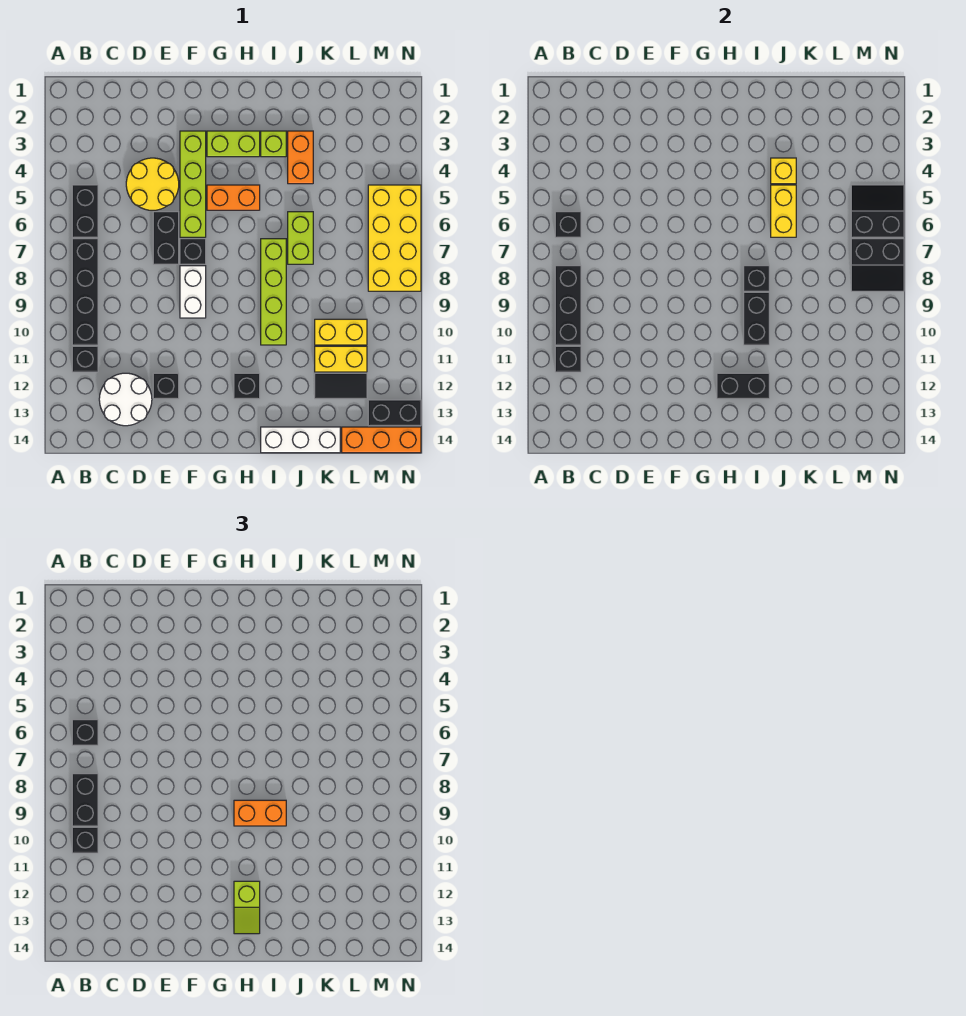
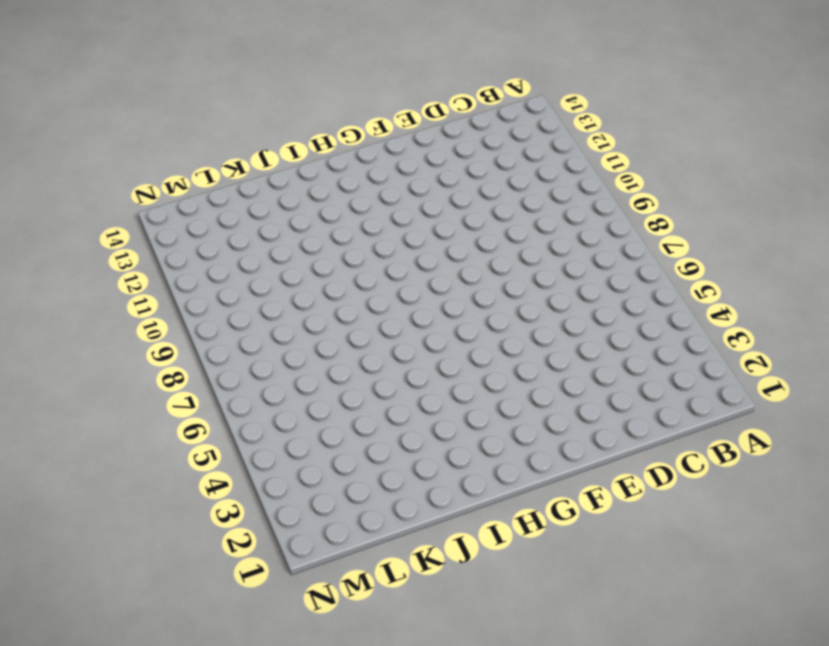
none -> black 1x2 brick [72,185,98,237]
none -> black 1x4 brick [72,239,98,345]
none -> black 1x1 brick [72,346,98,372]
none -> white 2x2 round brick [99,373,152,426]

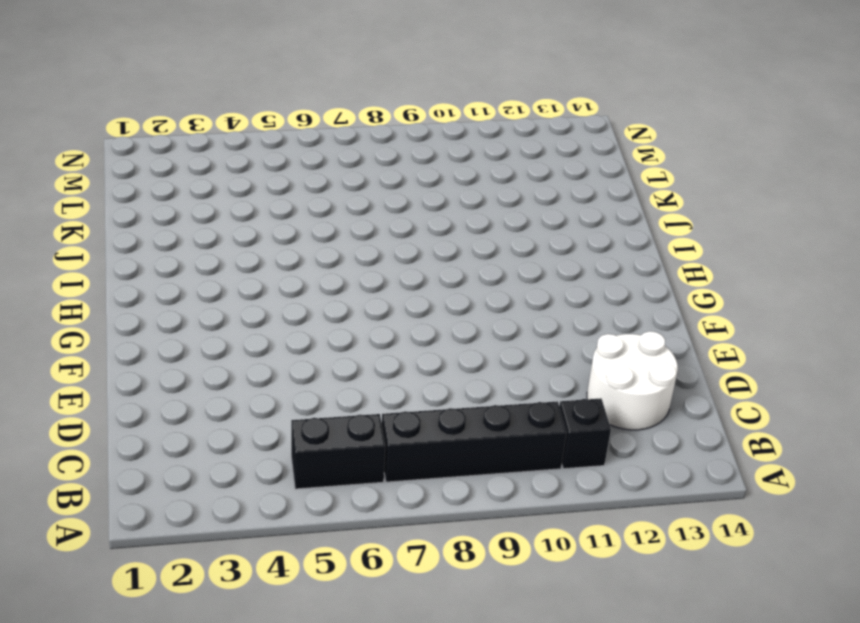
none -> yellow 2x2 round brick [126,158,179,210]
none -> black 1x2 brick [153,212,179,264]
none -> black 1x1 brick [153,373,179,399]
none -> lime 1x4 brick [180,131,206,237]

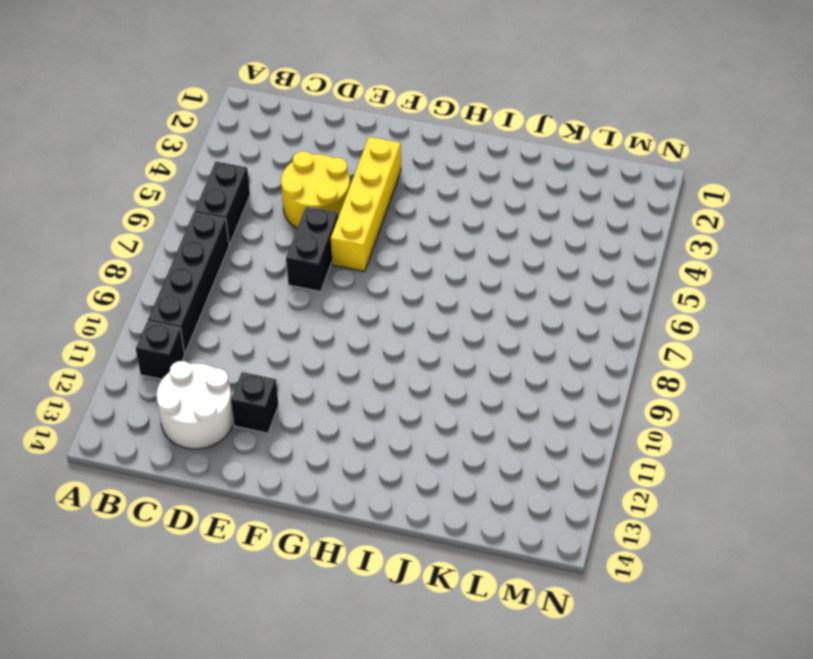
yellow 1x4 brick [331,137,401,272] -> lime 1x4 brick [180,131,206,237]
none -> black 1x1 brick [180,239,206,264]
none -> white 1x2 brick [180,266,206,318]
none -> lime 1x2 brick [207,131,260,157]
none -> orange 1x2 brick [207,185,260,210]

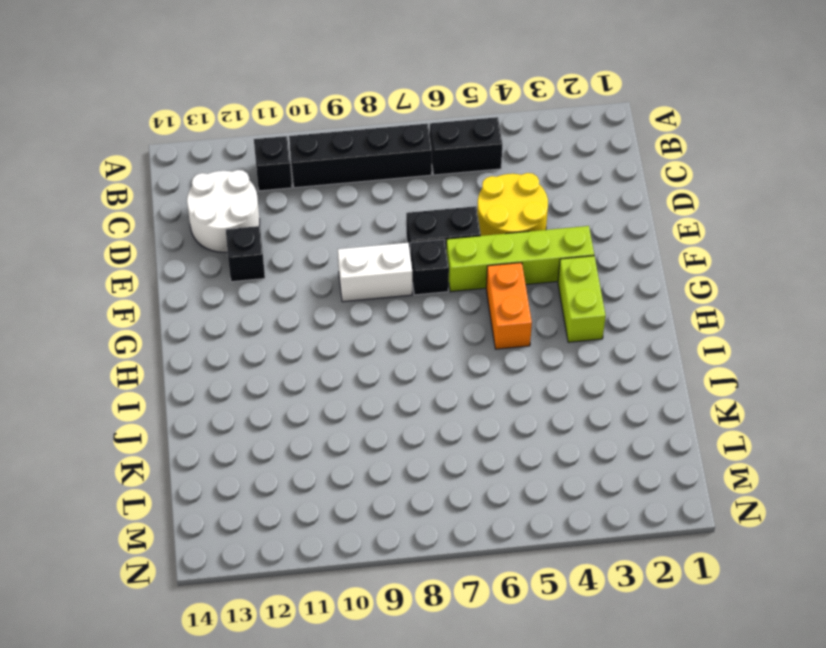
none -> black 1x1 brick [234,373,260,399]
none -> lime 1x1 brick [261,131,286,157]
none -> lime 1x4 brick [261,239,286,345]
none -> white 1x3 brick [261,427,340,453]

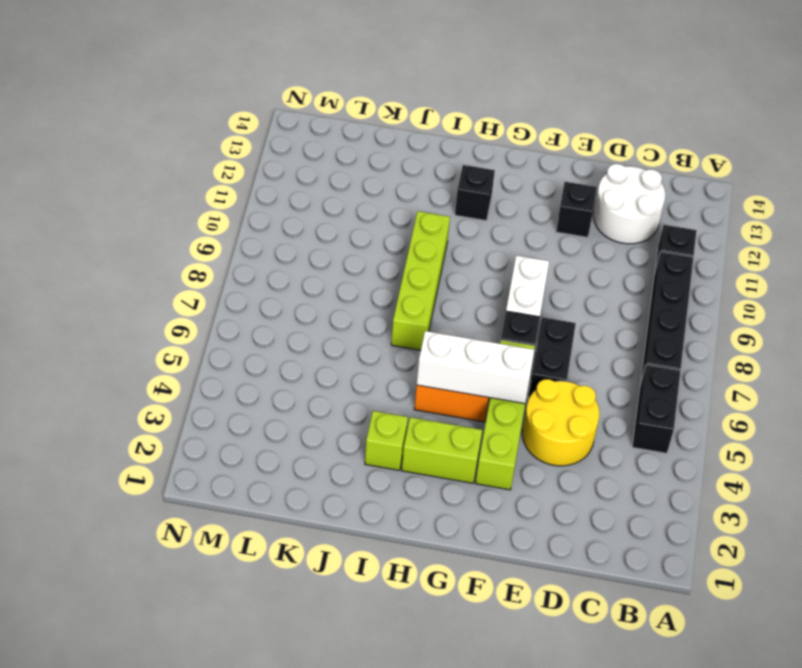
white 1x3 brick [417,331,534,404] -> white 1x3 brick moved to [261,427,340,453]
none -> orange 1x2 brick [288,131,313,184]
none -> lime 1x2 brick [288,212,313,264]
none -> yellow 1x2 brick [315,319,367,345]
none -> yellow 1x2 brick [315,346,367,372]

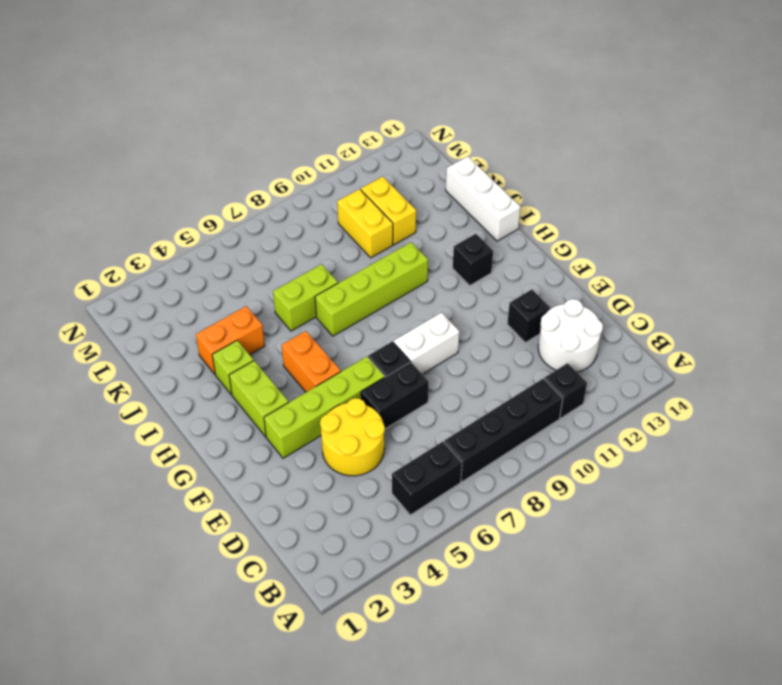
none -> black 1x2 tile [315,373,367,399]
none -> orange 1x3 brick [342,427,421,453]
none -> yellow 2x4 brick [368,185,421,291]
none -> black 1x2 brick [368,400,421,426]

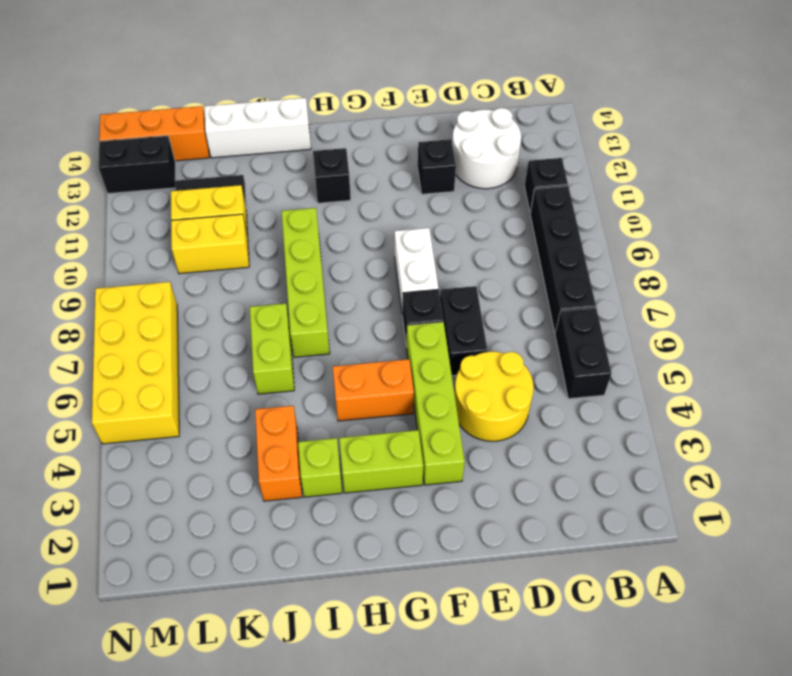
none -> black 1x1 brick [555,212,581,237]
none -> black 1x3 brick [555,266,581,345]
none -> black 1x1 brick [555,346,581,372]
none -> black 1x2 brick [717,373,769,399]

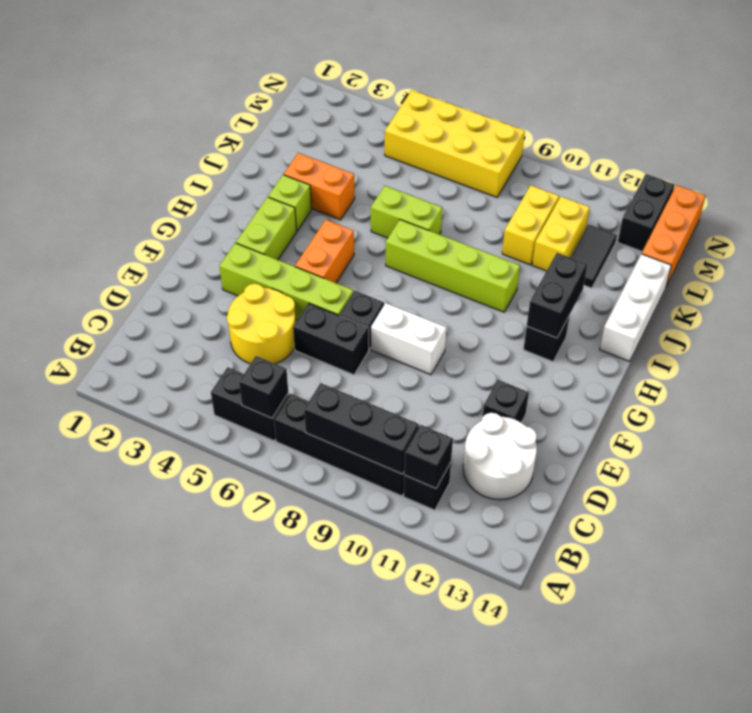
none -> black 1x1 brick [744,266,769,291]
none -> black 1x2 brick [744,292,769,345]
none -> yellow 1x1 brick [771,158,796,184]
none -> yellow 1x2 brick [771,185,796,237]

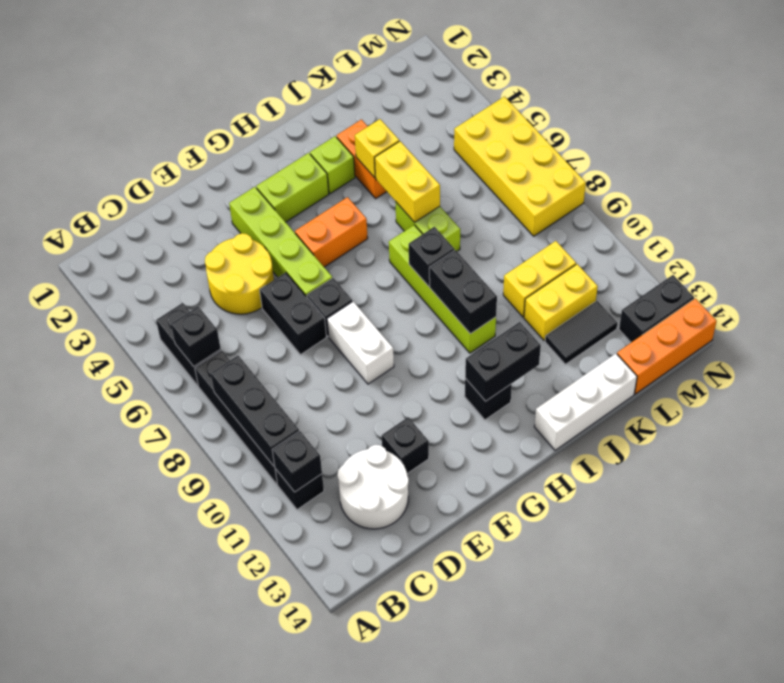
none -> black 2x2 slope [851,185,904,237]
none -> black 2x2 slope [851,239,904,291]
none -> black 1x1 brick [72,720,98,745]
none -> black 1x2 brick [72,774,98,826]

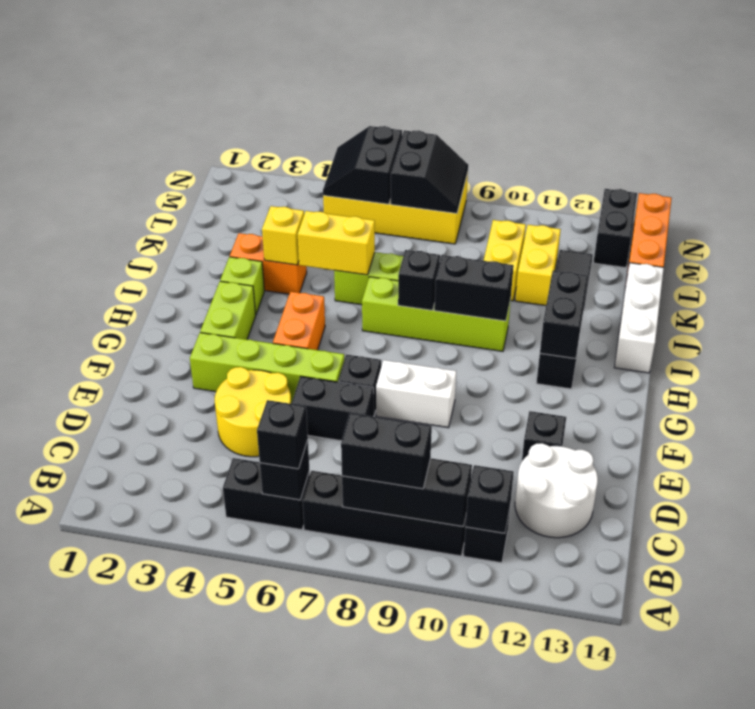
none -> black 1x1 brick [72,827,98,853]
none -> orange 1x2 brick [234,800,286,826]
none -> lime 1x2 slope [234,881,260,934]

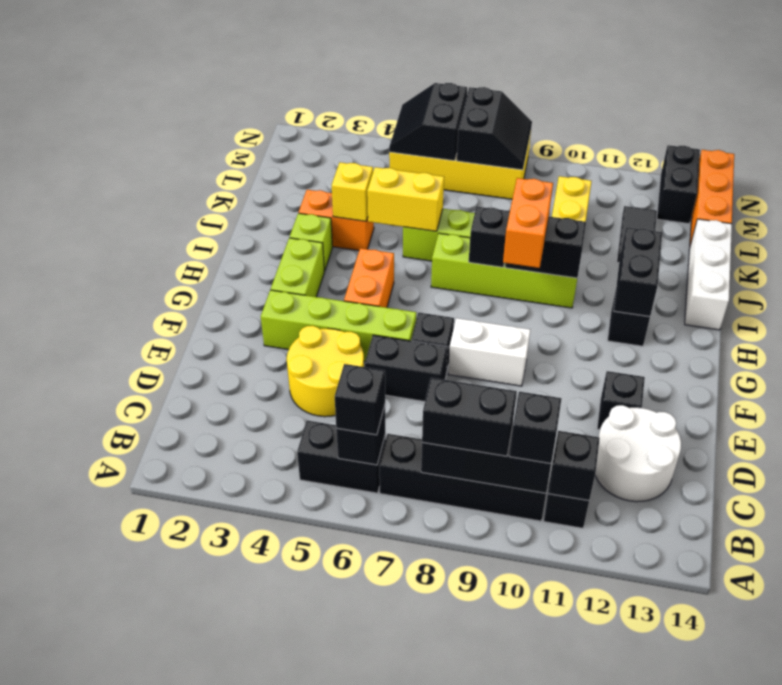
none -> yellow 1x2 brick [315,346,367,372]
none -> lime 1x2 slope [234,881,260,934]

